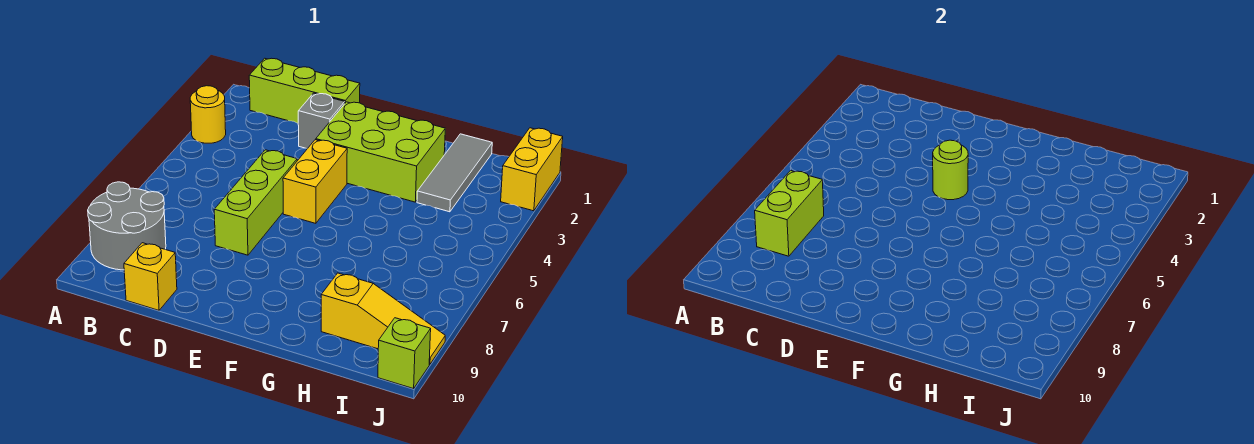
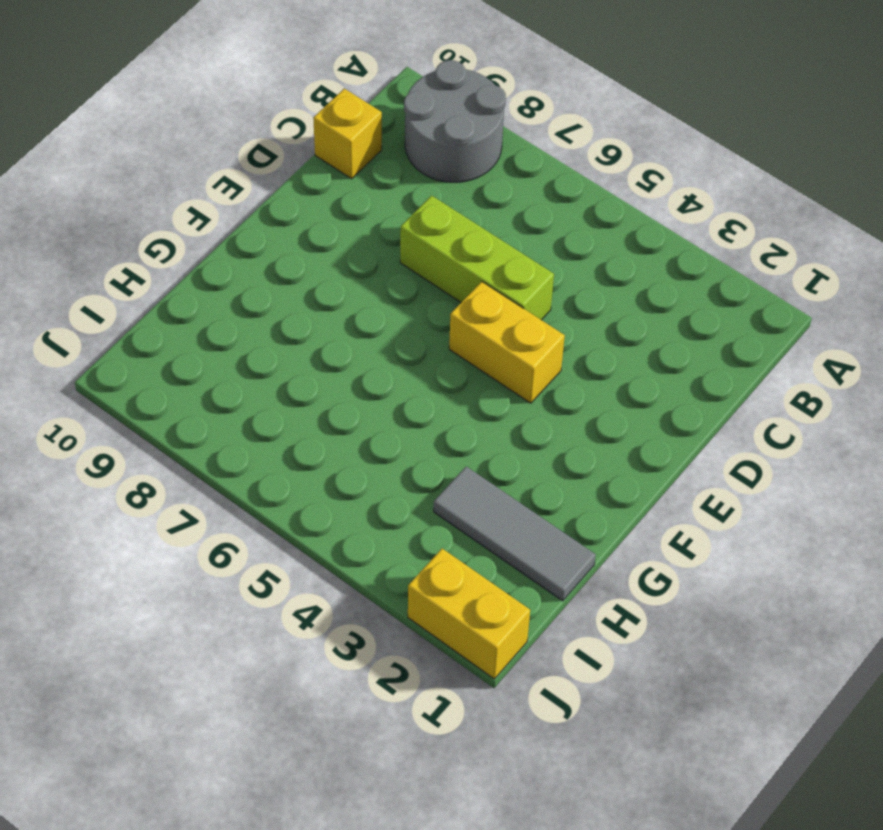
none -> yellow 1x1 round brick [190,86,226,143]
none -> lime 1x3 brick [249,58,360,123]
none -> grey 1x1 brick [298,93,345,149]

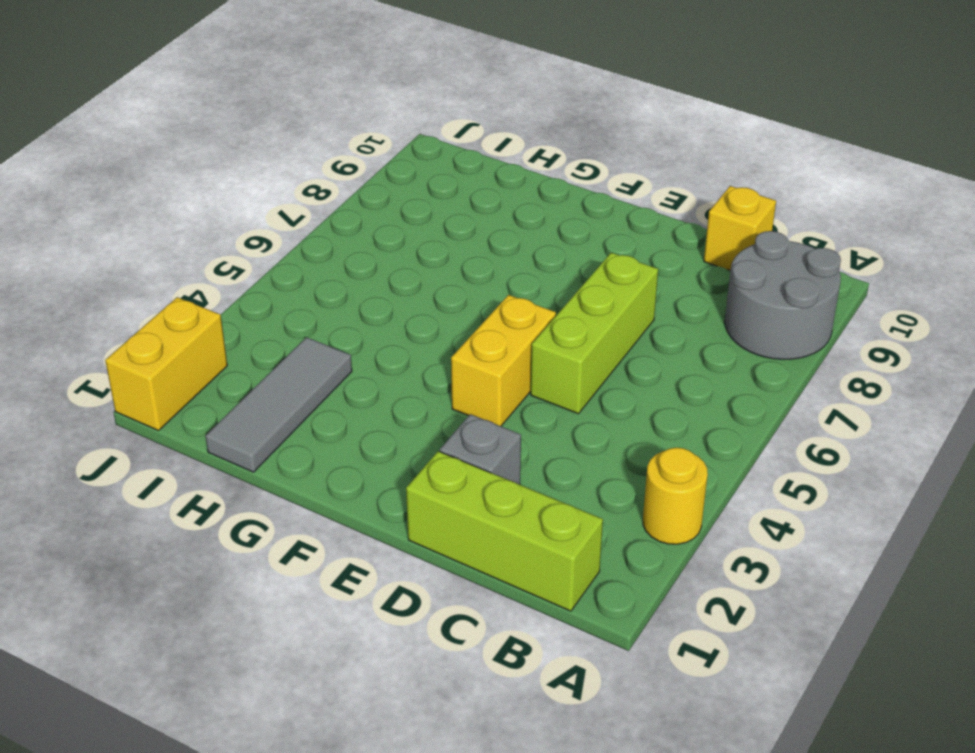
none -> lime 2x3 brick [316,102,445,202]
none -> yellow 1x3 slope [321,273,445,364]
none -> lime 1x1 brick [378,318,431,389]

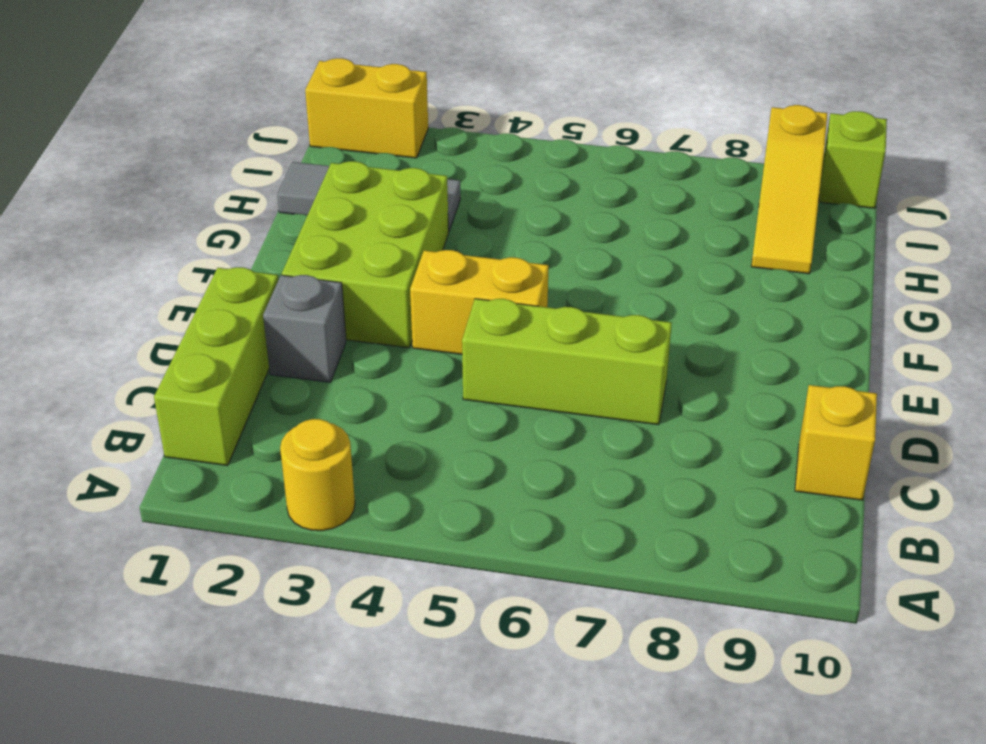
yellow 1x3 slope [751,105,827,274] -> yellow 1x3 slope turned to [321,273,445,364]
none -> grey 2x2 round brick [88,182,166,270]
none -> lime 1x2 brick [755,171,824,256]
none -> lime 1x1 round brick [933,140,968,200]

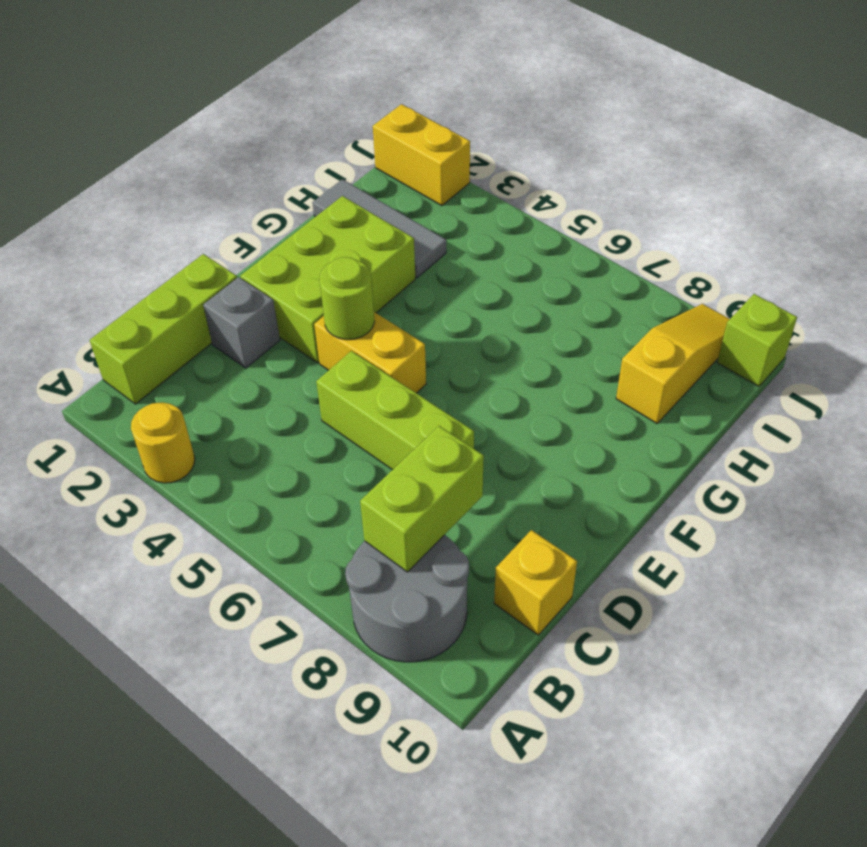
lime 1x2 brick [360,426,484,572] -> lime 1x2 brick turned to [755,171,824,256]

